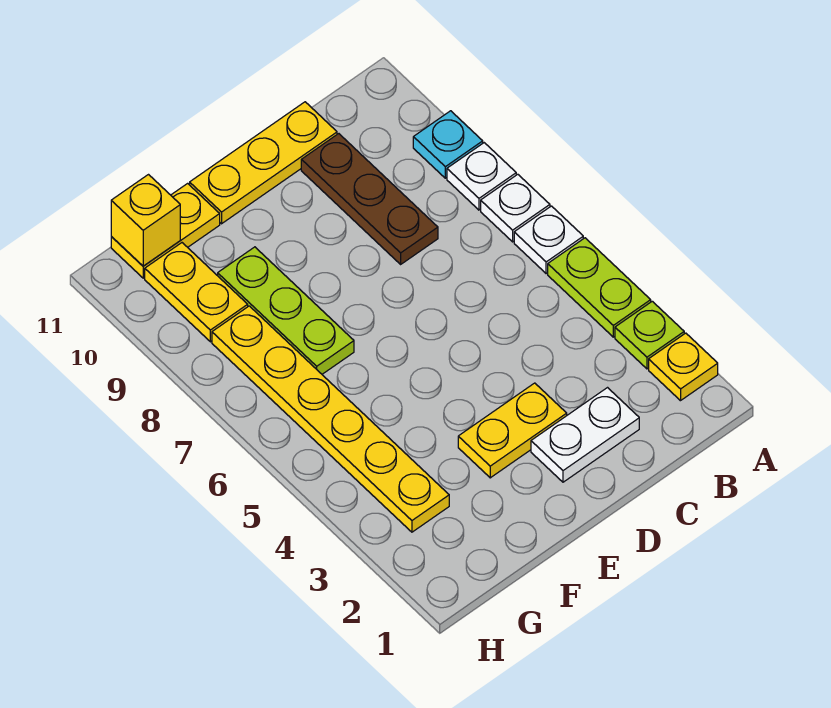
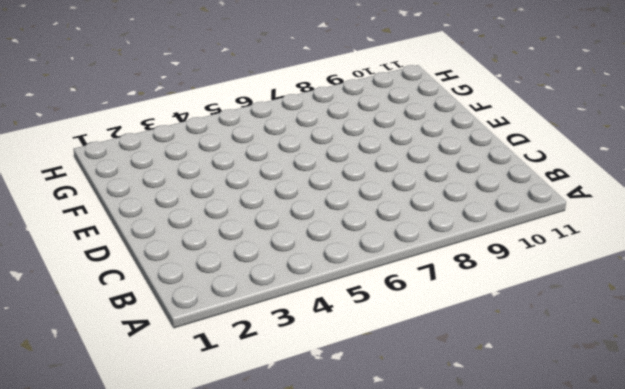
none -> yellow 1x1 plate [649,333,718,401]
none -> lime 1x1 plate [615,301,684,369]
none -> lime 1x2 plate [548,238,651,337]

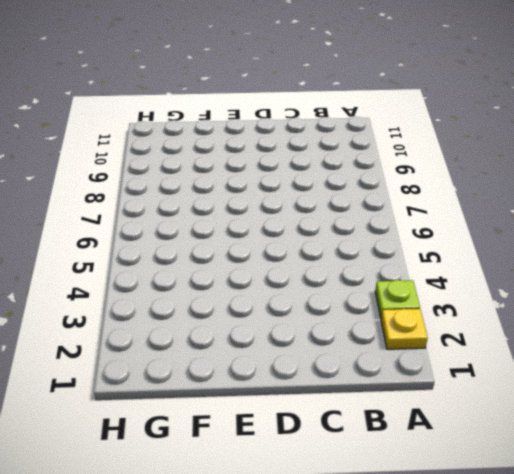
none -> lime 1x2 plate [548,238,651,337]
none -> white 1x1 plate [514,206,583,274]
none -> white 1x1 plate [481,174,550,242]

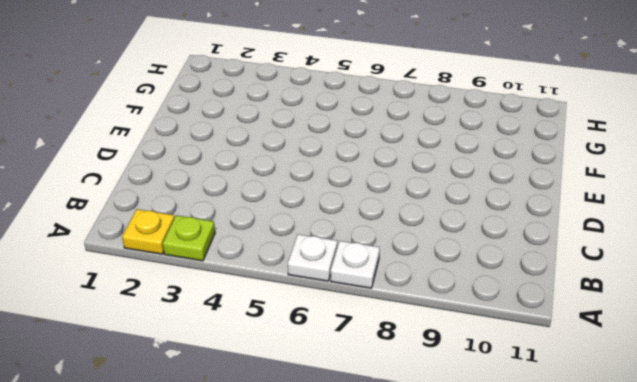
none -> lime 1x2 plate [548,238,651,337]
none -> white 1x1 plate [447,143,516,210]
none -> cyan 1x1 plate [413,111,483,178]

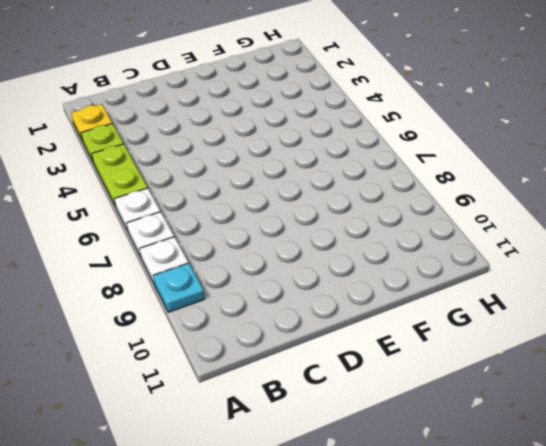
none -> white 1x2 plate [531,388,639,482]
none -> brown 1x3 plate [301,134,438,264]
none -> yellow 1x3 plate [190,102,337,224]

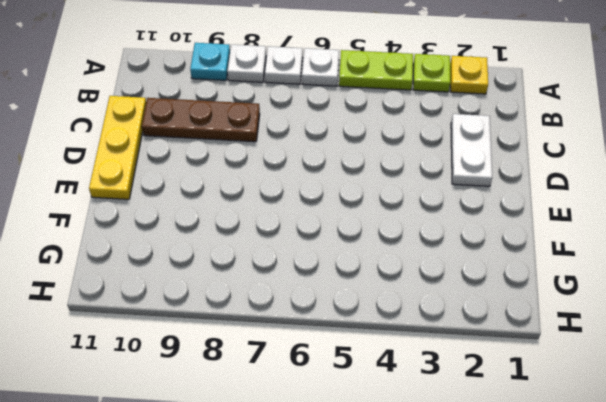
none -> yellow 1x2 plate [458,383,567,478]
none -> lime 1x3 plate [218,247,354,374]
none -> yellow 1x2 plate [111,183,220,278]

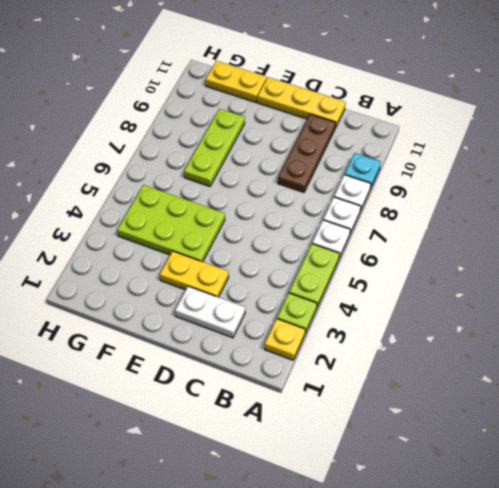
lime 2x3 plate [117,185,225,262] -> yellow 1x6 plate [212,306,449,532]
none -> yellow 1x2 plate [145,243,248,342]
none -> yellow 1x1 brick [111,175,180,266]

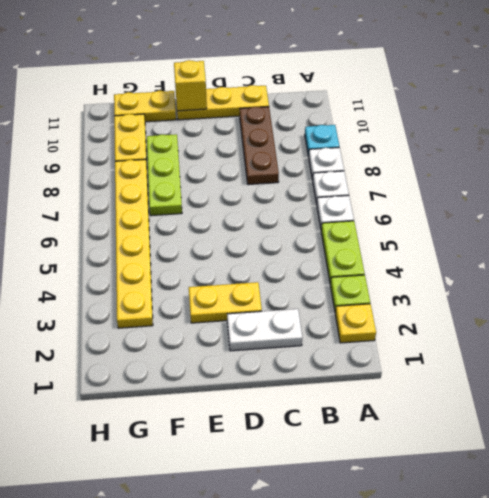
yellow 1x1 brick [174,60,207,111] -> yellow 1x1 brick moved to [111,175,180,266]

